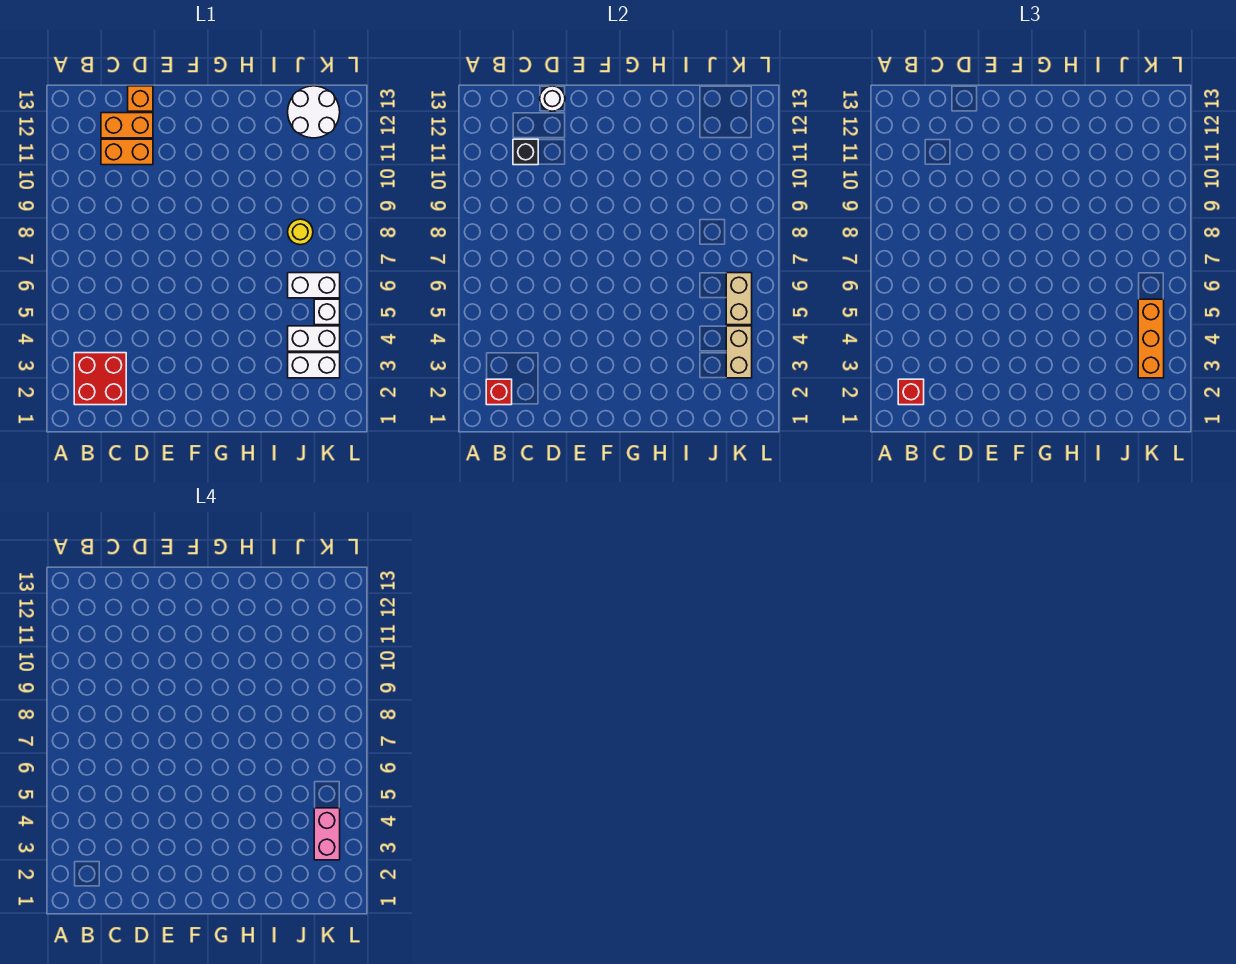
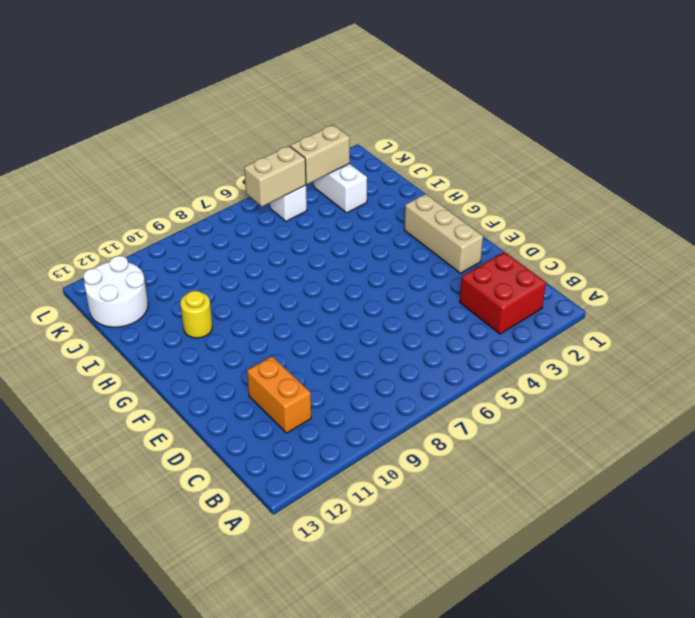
tan 1x3 brick [404,194,483,273] -> none
yellow 1x1 round brick [180,291,212,338] -> yellow 1x1 round brick moved to [288,219,313,245]
none -> orange 1x2 brick [101,113,153,138]
none -> orange 1x1 brick [128,86,153,111]
none -> white 1x2 brick [288,326,340,351]

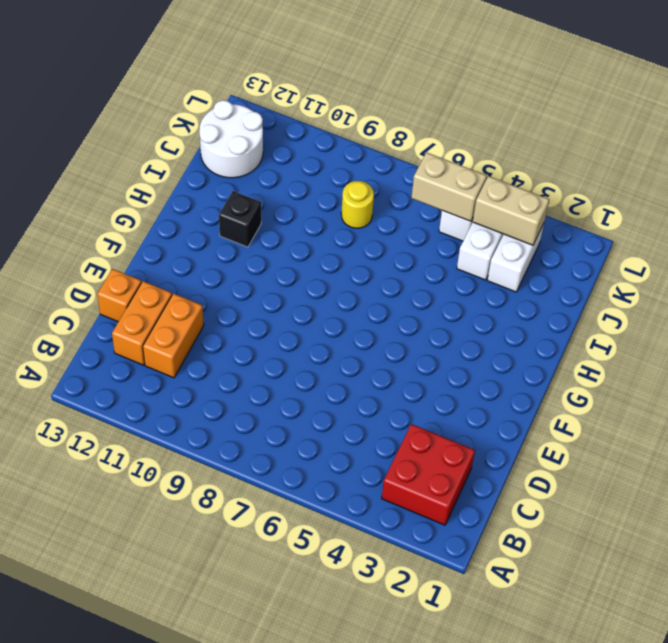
black 1x1 brick [219,191,261,247] -> black 1x1 brick moved to [513,139,538,165]
none -> white 1x2 brick [288,273,340,298]
none -> red 1x1 brick [486,379,512,405]
none -> white 1x1 round brick [540,86,565,111]

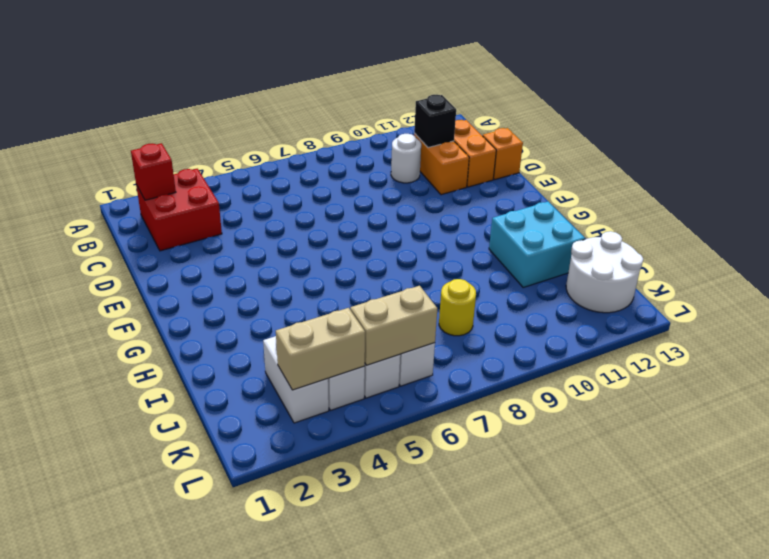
white 1x1 round brick [391,134,421,183] -> white 1x1 round brick moved to [540,86,565,111]
cyan 2x2 brick [489,202,585,287] -> none
none -> red 1x1 brick [898,379,924,405]
none -> orange 1x3 brick [1138,299,1164,378]
none -> pink 1x2 brick [314,808,340,860]

